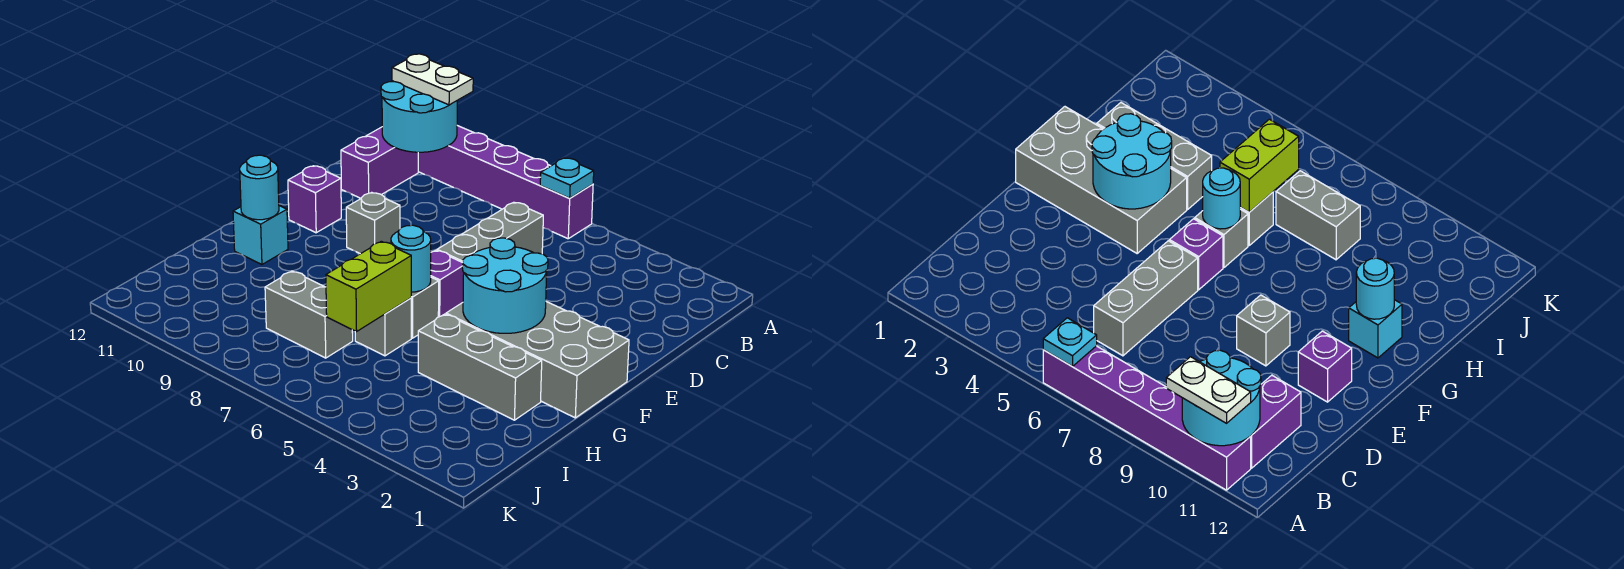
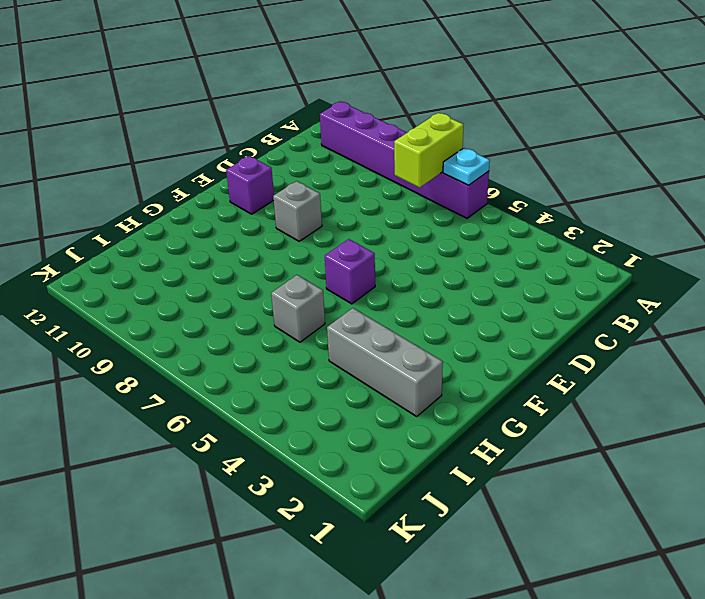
lime 1x2 brick [394,113,463,188] -> lime 1x2 brick moved to [326,241,411,332]
none -> purple 1x2 brick [341,127,418,198]
none -> grey 1x3 brick [437,202,543,263]
none -> grey 2x4 brick [446,302,629,418]

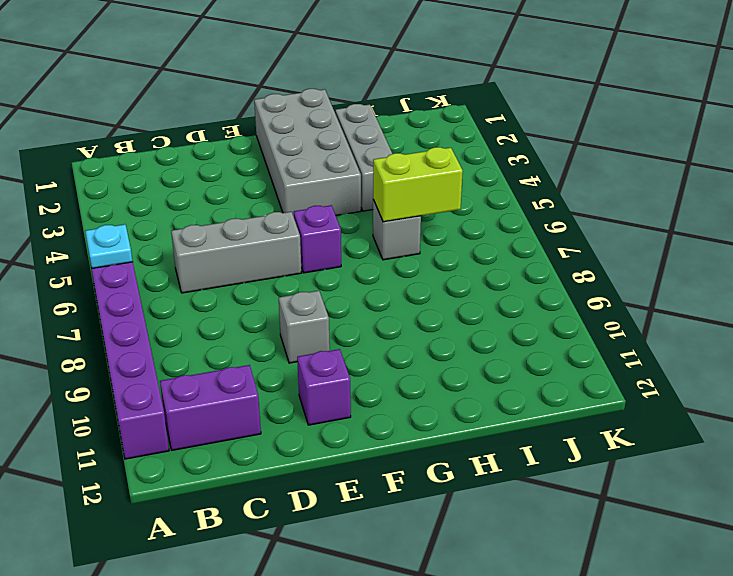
none -> grey 1x1 brick [411,277,439,338]
none -> cyan 1x1 brick [233,206,288,264]
none -> grey 1x2 brick [265,271,353,358]

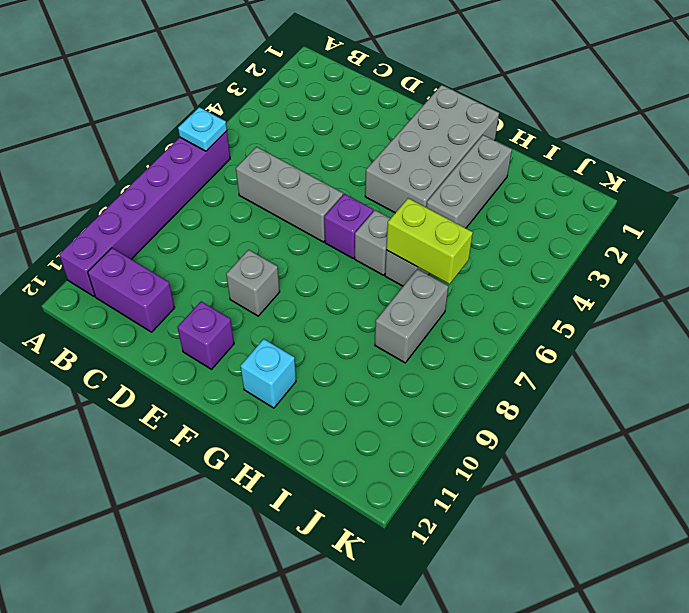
none -> cyan 2x2 round brick [381,81,457,152]
none -> cyan 2x2 round brick [462,238,548,333]
none -> cyan 1x1 round brick [391,225,431,292]

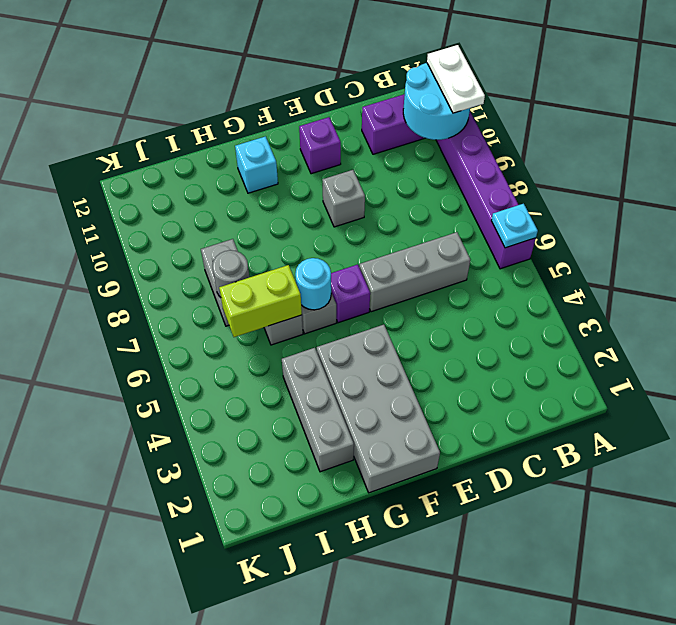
grey 1x1 round brick [212,250,249,297] -> none
none -> cyan 2x2 round brick [462,238,548,333]
none -> cyan 1x1 round brick [240,155,279,220]

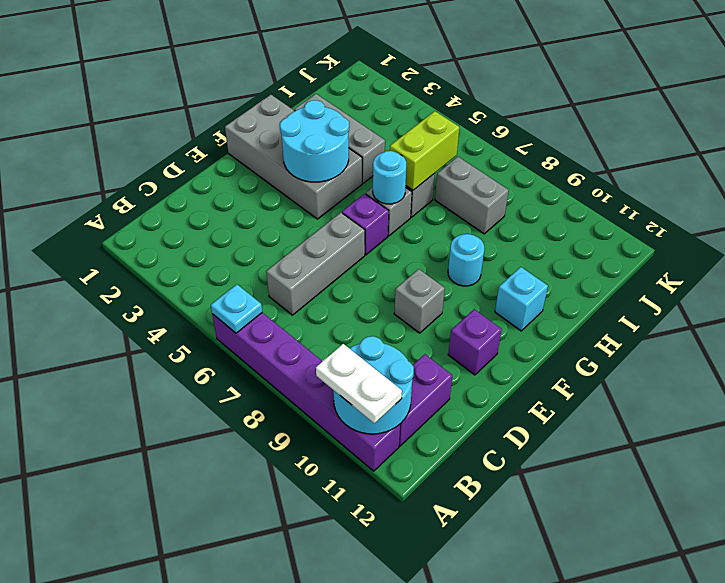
cyan 1x1 round brick [448,234,484,286] -> cyan 1x1 round brick moved to [240,155,279,220]

